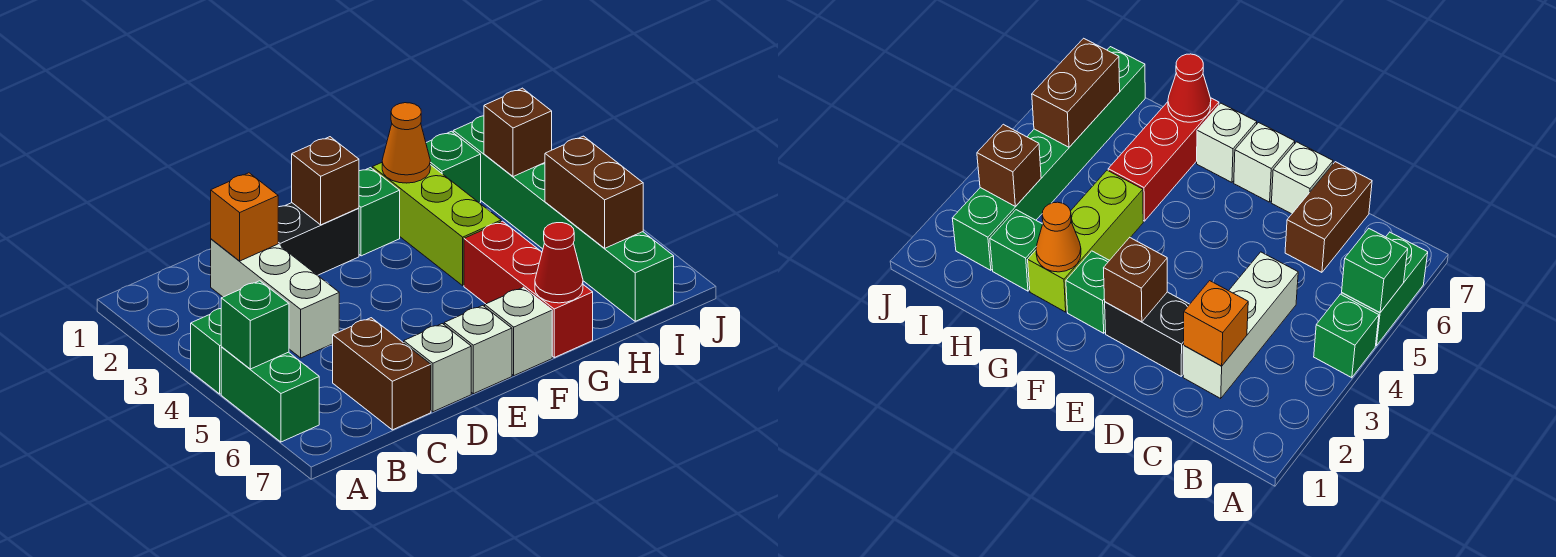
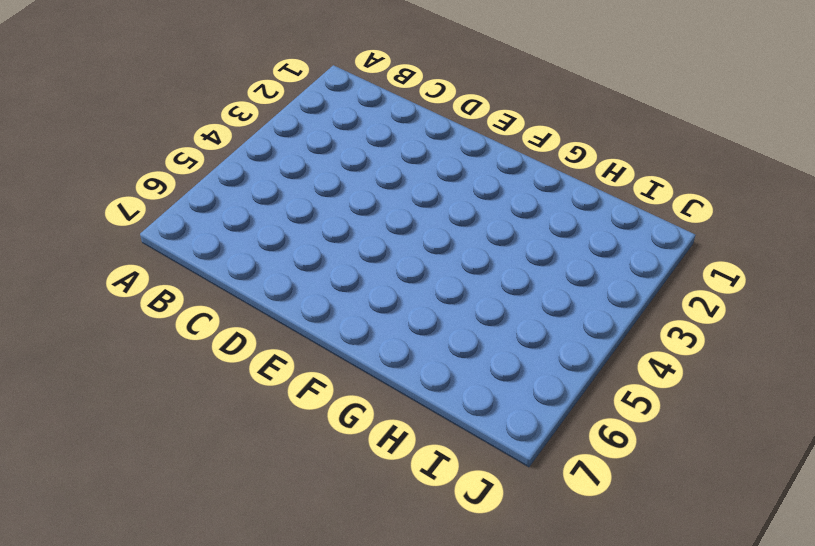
none -> green 1x1 brick [191,309,221,394]
none -> green 1x2 brick [221,347,319,442]
none -> white 1x3 brick [211,239,339,358]

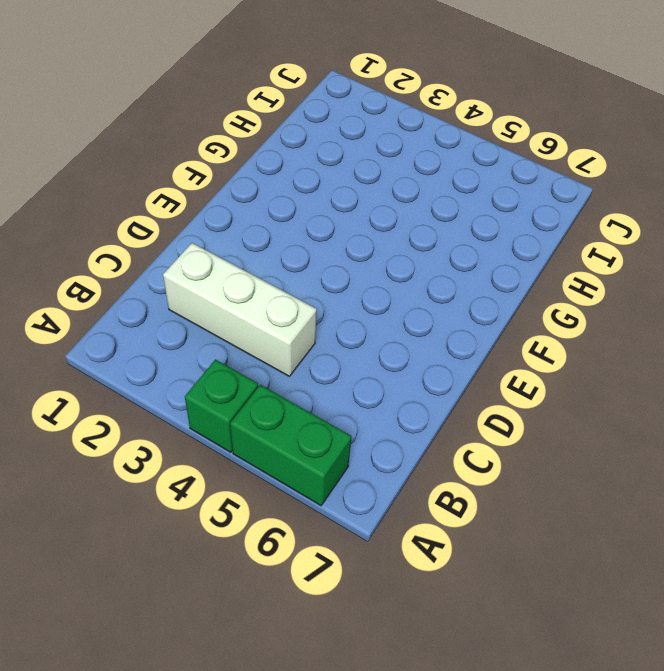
none -> brown 1x2 brick [333,318,431,430]
none -> black 1x2 brick [278,203,359,275]
none -> white 1x1 brick [404,324,471,412]

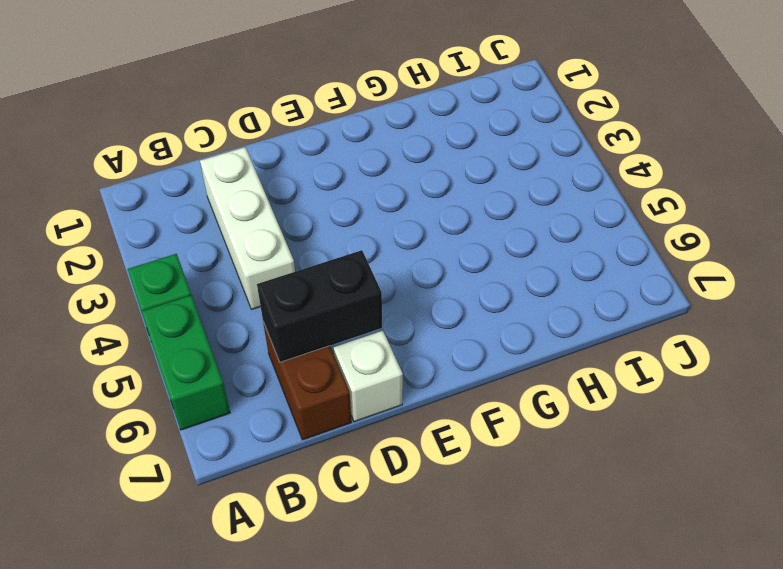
black 1x2 brick [257,250,382,362] -> black 1x2 brick moved to [278,203,359,275]
none -> white 1x1 brick [444,305,512,394]
none -> green 1x1 brick [359,168,400,256]
none -> white 1x1 brick [485,287,552,375]

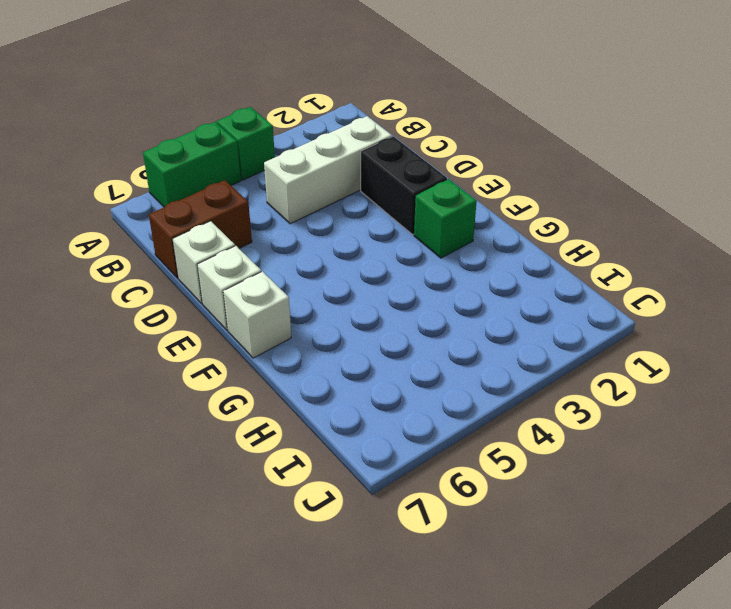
none -> lime 1x3 brick [373,163,501,285]
none -> red 1x3 brick [464,221,593,357]
none -> green 1x1 brick [426,131,481,203]

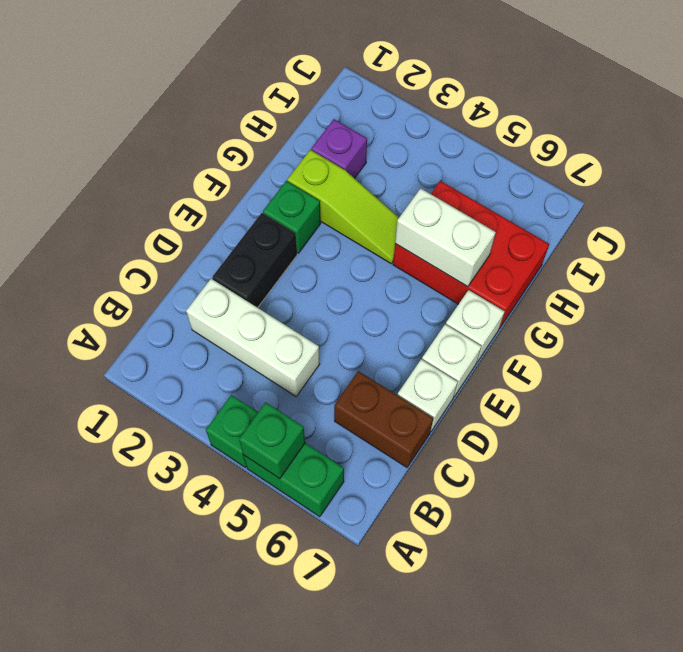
lime 1x3 slope [287,150,399,263] -> lime 1x3 brick [373,163,501,285]
red 2x3 brick [393,181,549,329] -> red 1x3 brick [464,221,593,357]
white 1x2 brick [395,188,496,287] -> none
purple 1x1 brick [311,119,367,178] -> green 1x1 brick [426,131,481,203]
none -> green 1x6 brick [453,116,674,321]
none -> orange 1x1 brick [211,173,278,261]
none -> brown 1x1 brick [292,137,359,225]

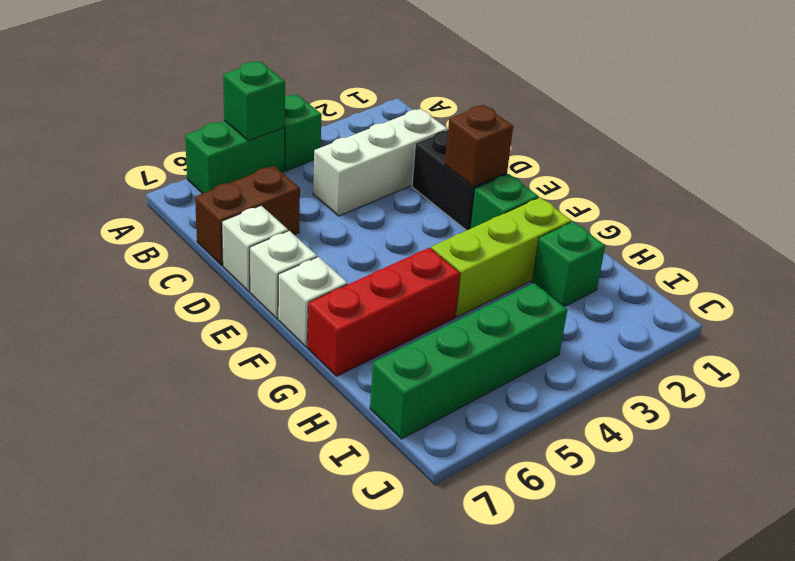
green 1x4 brick [370,283,567,439] -> green 1x6 brick [453,116,674,321]
none -> orange 1x1 brick [211,173,278,261]
none -> orange 1x1 cone [382,103,430,183]
none -> red 1x1 cone [535,223,583,303]

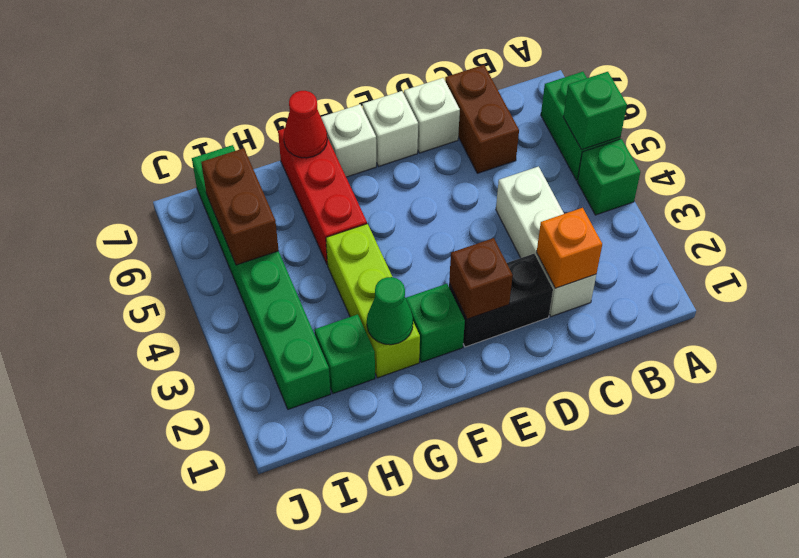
green 1x1 cone [367,277,413,345] -> orange 1x1 cone [382,103,430,183]
none -> brown 1x1 brick [484,88,552,177]

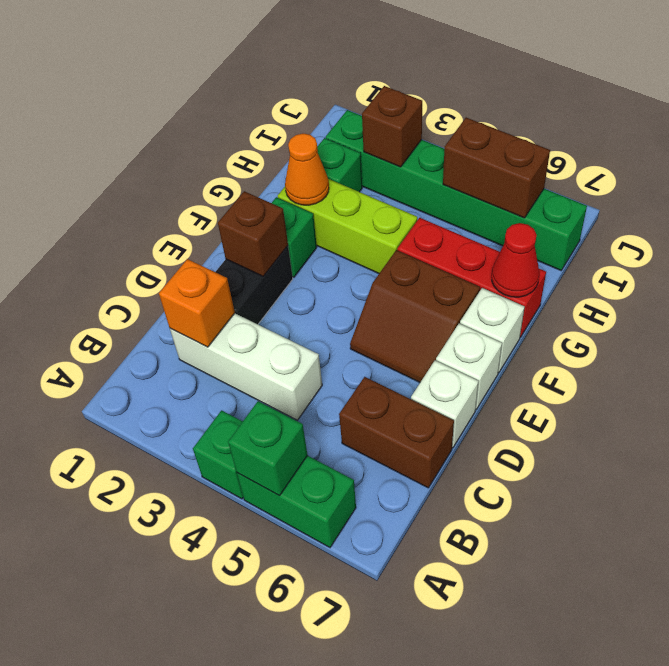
brown 2x2 slope [350,250,480,382] -> none

